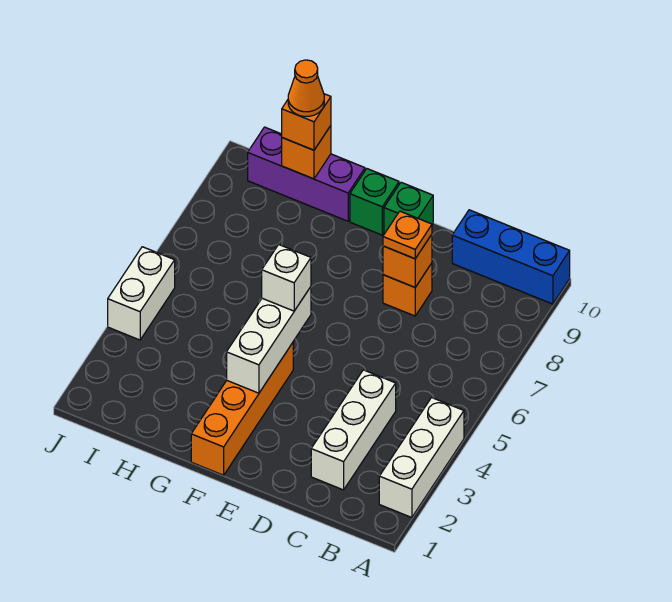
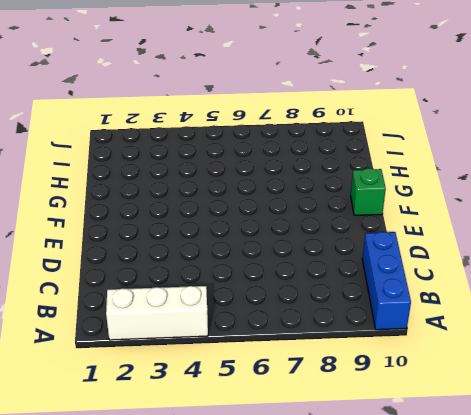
none -> white 1x3 brick [311,370,396,490]
none -> orange 1x1 brick [383,263,432,316]
none -> green 1x1 brick [384,182,433,234]

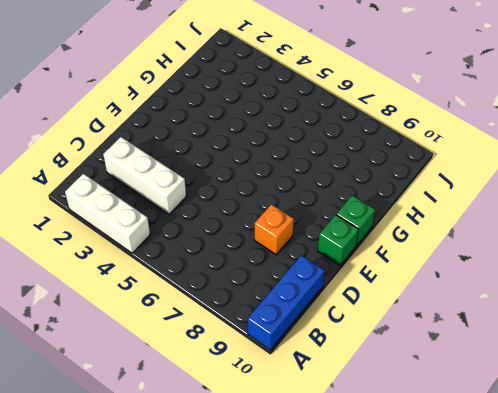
none -> orange 1x4 brick [191,343,293,475]
none -> purple 1x3 brick [248,127,365,221]
none -> white 1x2 brick [108,247,175,340]

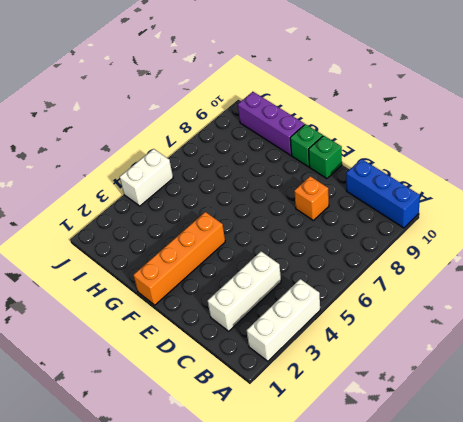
none -> orange 1x1 brick [383,234,432,287]
none -> white 1x3 brick [227,287,311,393]
none -> orange 1x1 brick [282,126,331,179]

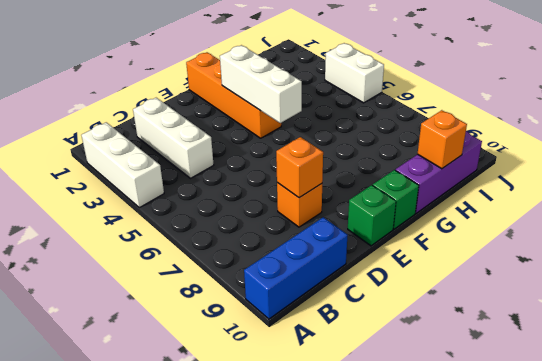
none -> orange 1x1 plate [383,211,432,259]
none -> white 1x1 brick [262,245,311,311]
none -> orange 1x1 brick [282,94,331,150]

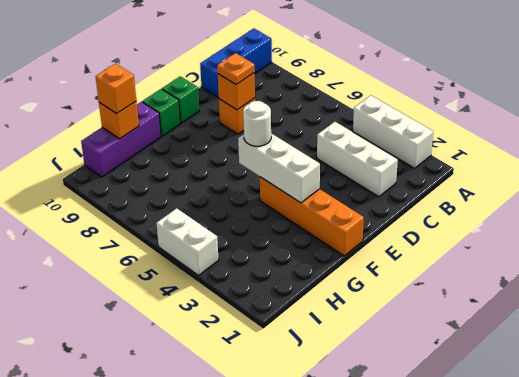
white 1x1 round brick [243,101,271,146] -> white 1x1 brick [262,245,311,311]
none -> orange 1x1 cone [288,60,324,116]

